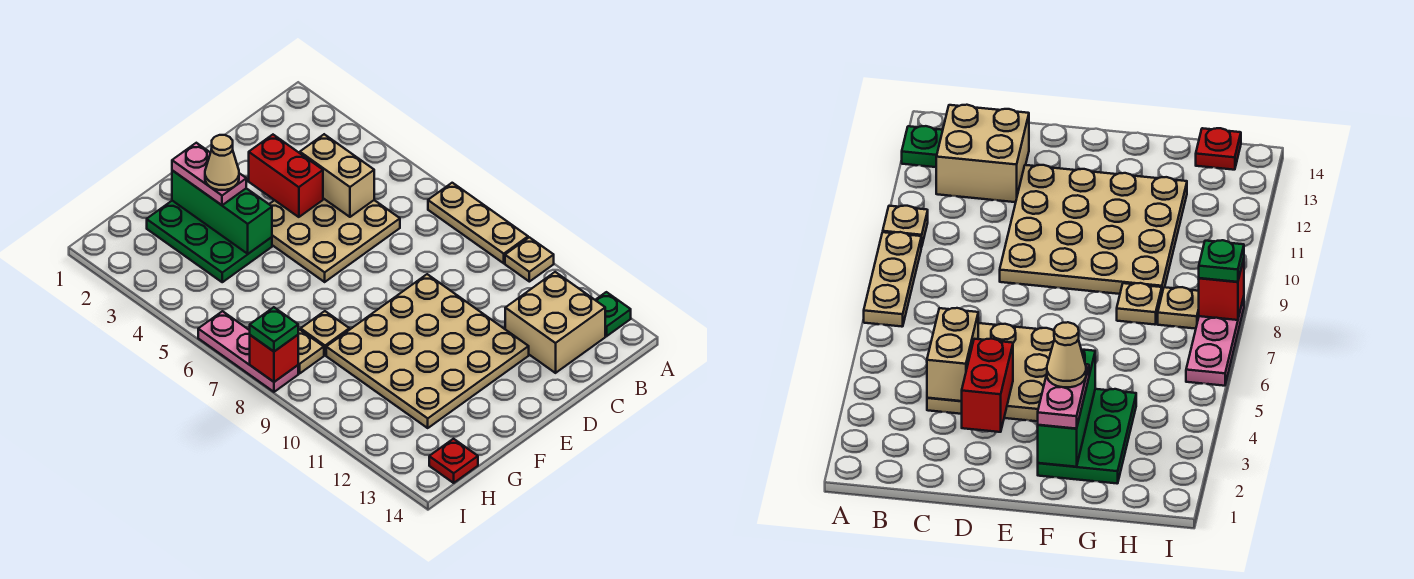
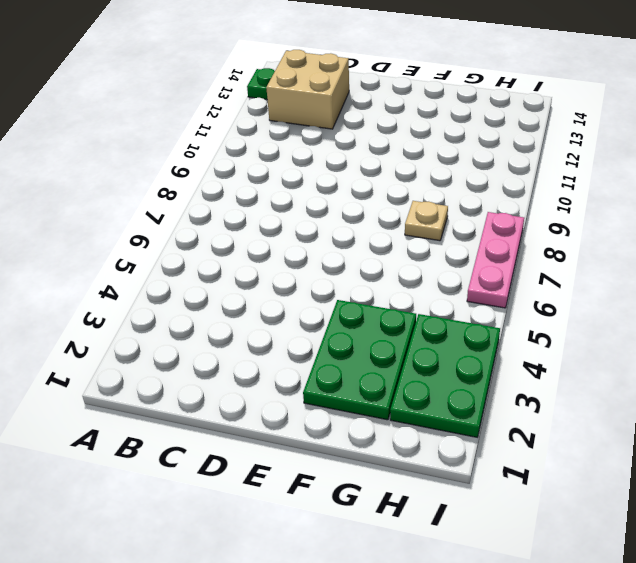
green 2x3 plate [390,314,500,437] -> none
none -> tan 1x3 plate [428,183,528,263]
none -> tan 1x1 plate [505,237,554,282]
none -> tan 3x3 plate [269,198,400,282]

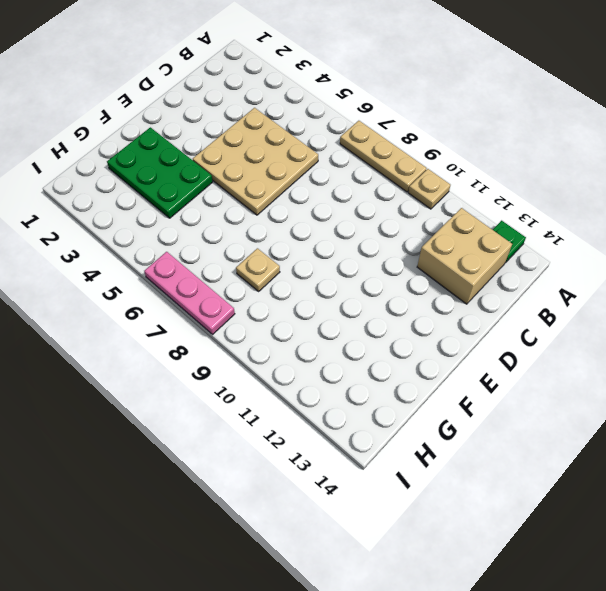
none -> tan 4x4 plate [326,274,529,428]
none -> tan 1x1 plate [298,329,324,374]
none -> red 1x1 plate [429,439,478,483]

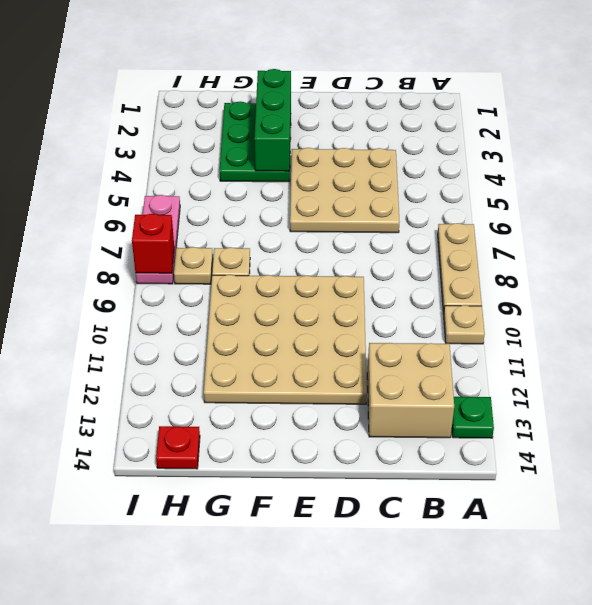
none -> tan 1x2 brick [300,134,374,217]
none -> red 1x2 brick [249,135,323,217]
none -> pink 1x2 plate [172,143,246,205]

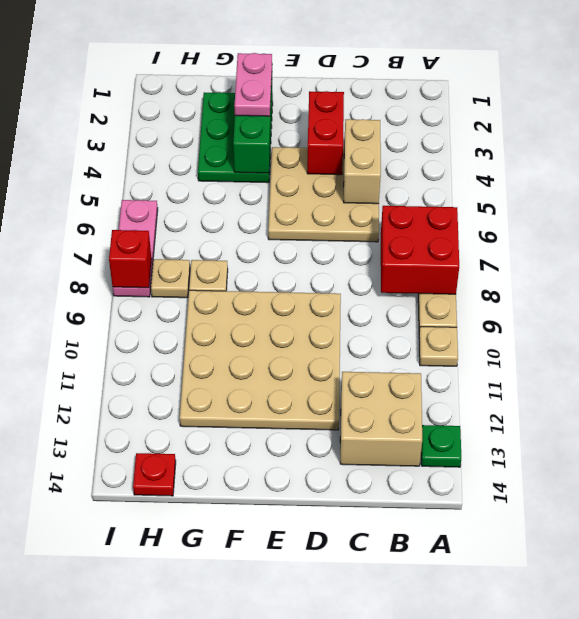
red 2x2 brick [381,206,459,294] -> none
none -> green 1x1 plate [250,307,298,351]
none -> tan 1x1 cone [205,135,239,190]

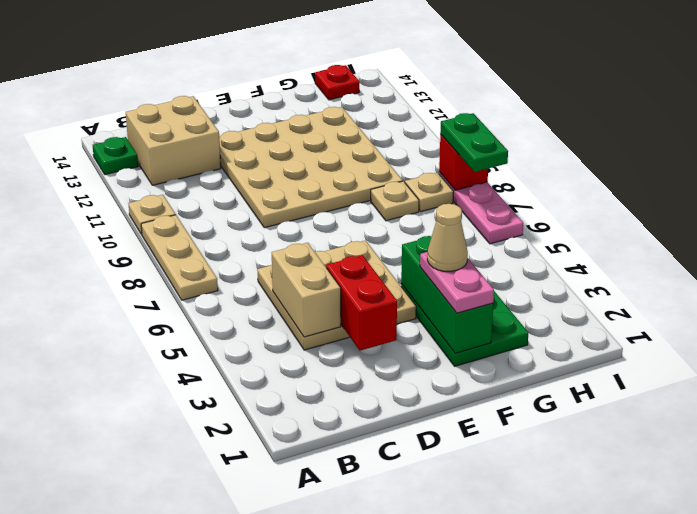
green 1x2 plate [440,113,508,172] -> green 1x1 plate [250,307,298,351]

